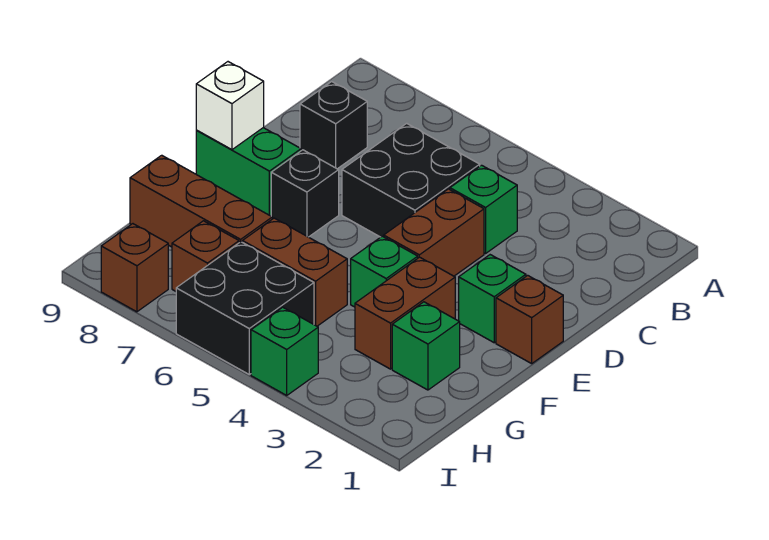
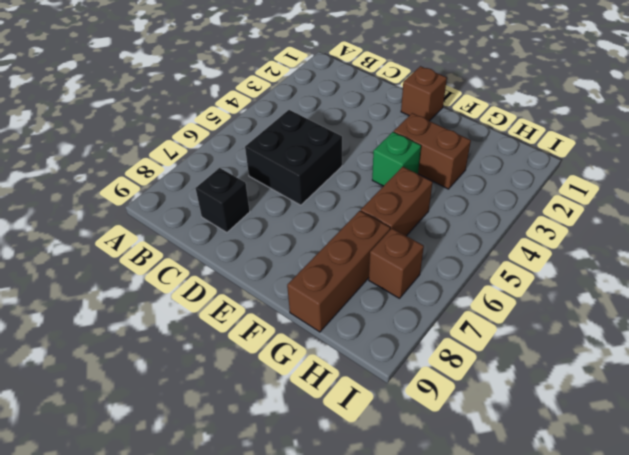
none -> green 1x1 brick [450,165,517,253]
none -> brown 1x2 brick [384,189,484,276]
none -> green 1x1 brick [459,255,526,343]

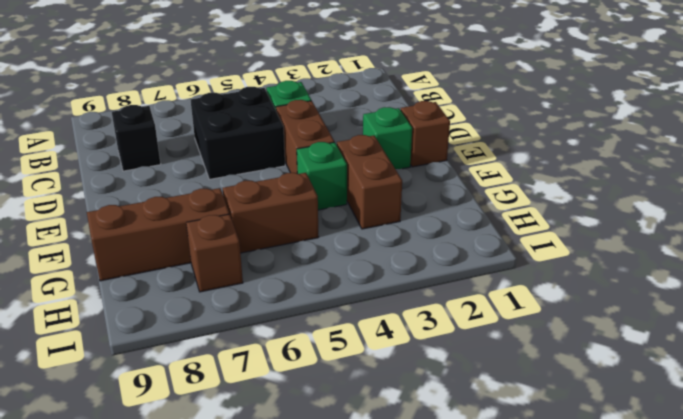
none -> black 1x1 brick [271,150,339,237]
none -> green 1x2 brick [196,128,301,216]
none -> green 1x1 brick [392,302,460,390]

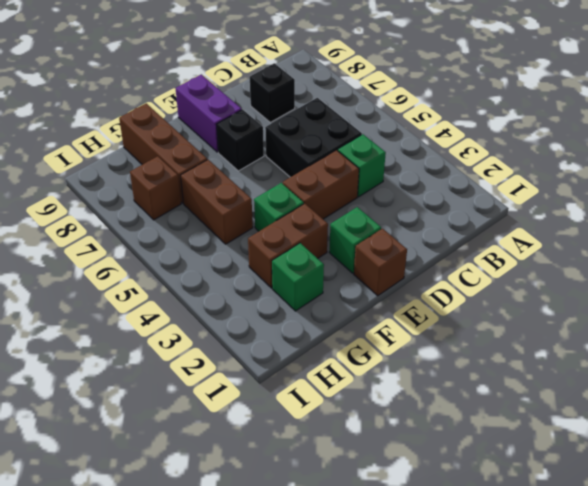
purple 1x2 brick [176,74,242,152] -> green 1x2 brick [196,128,301,216]
none -> black 2x2 brick [176,242,314,374]
none -> green 1x1 brick [251,307,318,395]
none -> brown 1x1 brick [101,224,168,312]

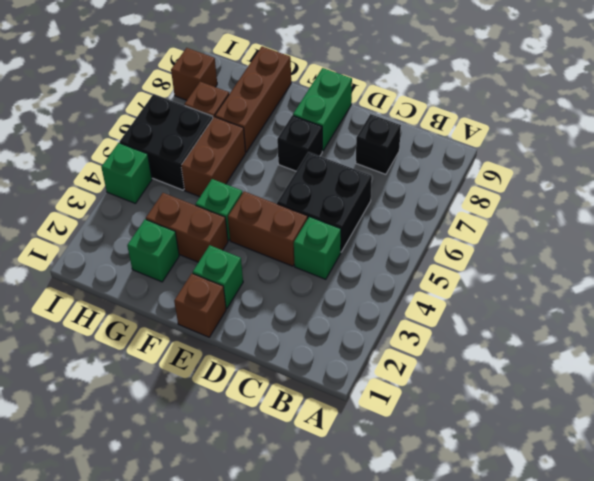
none -> white 1x1 brick [196,62,264,150]

